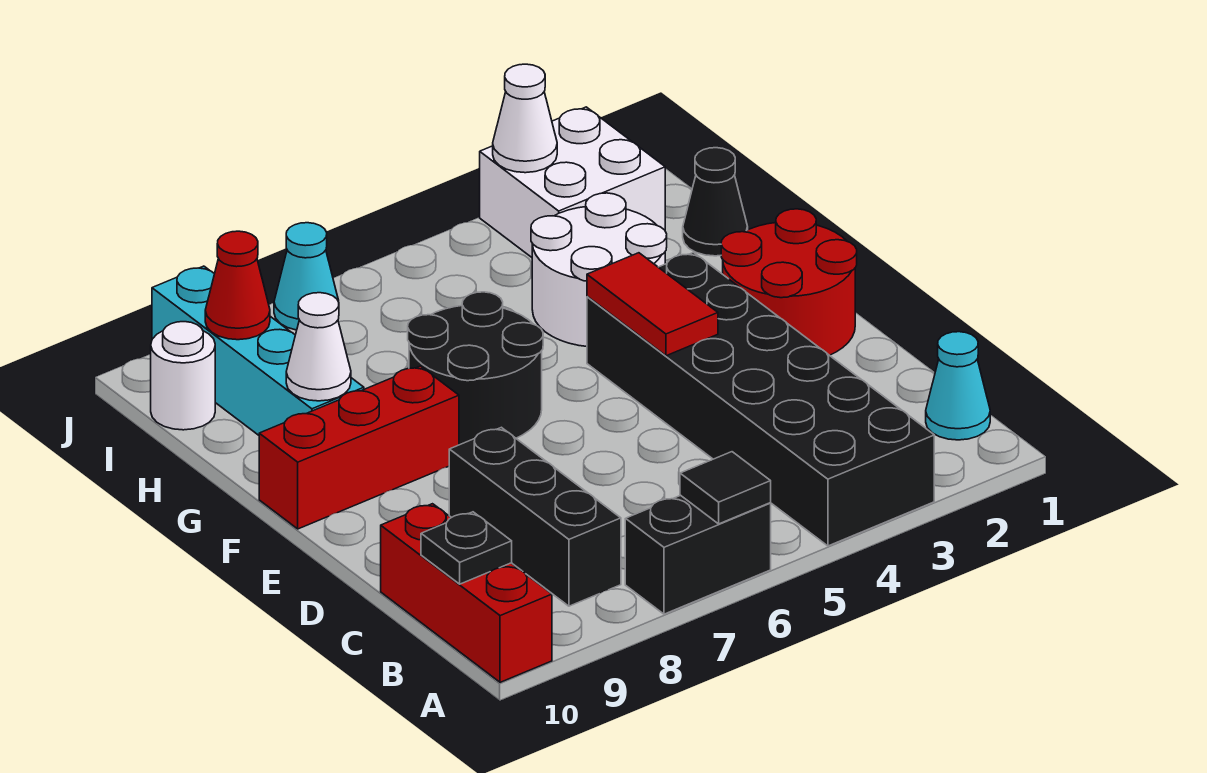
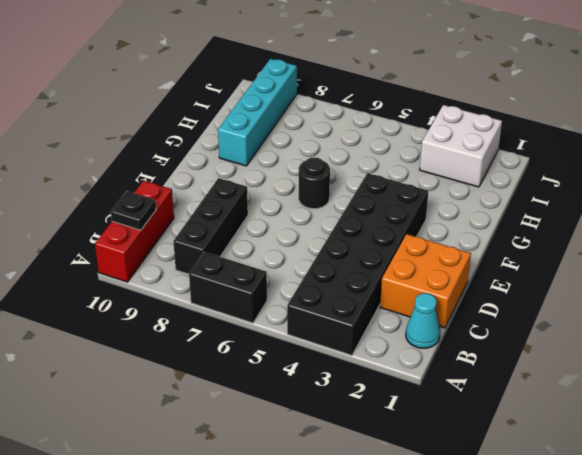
orange 2x2 brick [380,234,471,328] -> none
black 1x1 round brick [299,157,330,209] -> black 2x2 round brick [408,292,543,445]
none -> red 2x2 round brick [721,209,857,355]
none -> red 1x3 brick [259,366,459,529]
none -> white 2x2 round brick [531,193,667,347]

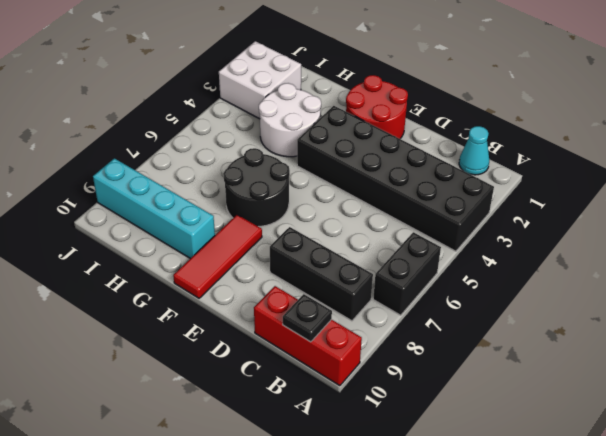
red 1x3 tile [173,215,262,298] -> red 1x3 brick [259,366,459,529]
none -> black 1x1 cone [683,148,748,256]
none -> white 1x1 round brick [151,322,215,430]
none -> cyan 1x1 cone [274,223,339,330]

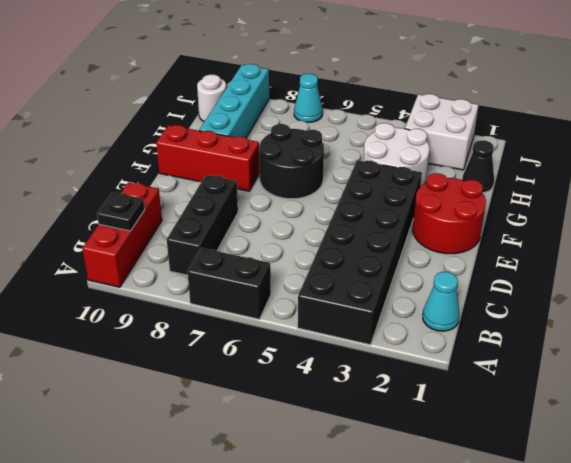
none -> black 1x1 tile [680,452,771,524]
none -> red 1x2 tile [587,253,718,356]
none -> white 1x1 cone [286,293,351,401]

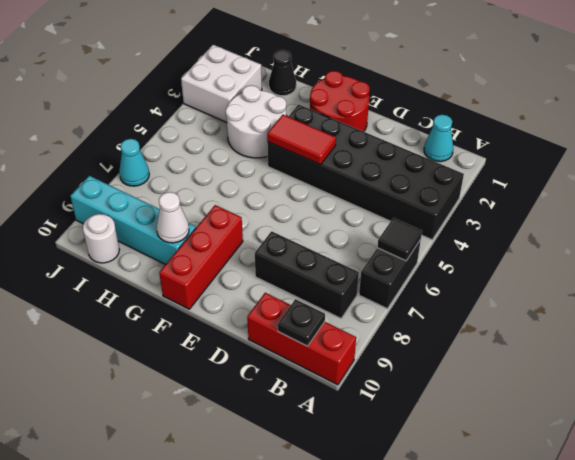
none -> black 2x2 round brick [408,292,543,445]
none -> red 1x1 cone [205,231,270,340]
none -> white 1x1 cone [493,64,557,173]

